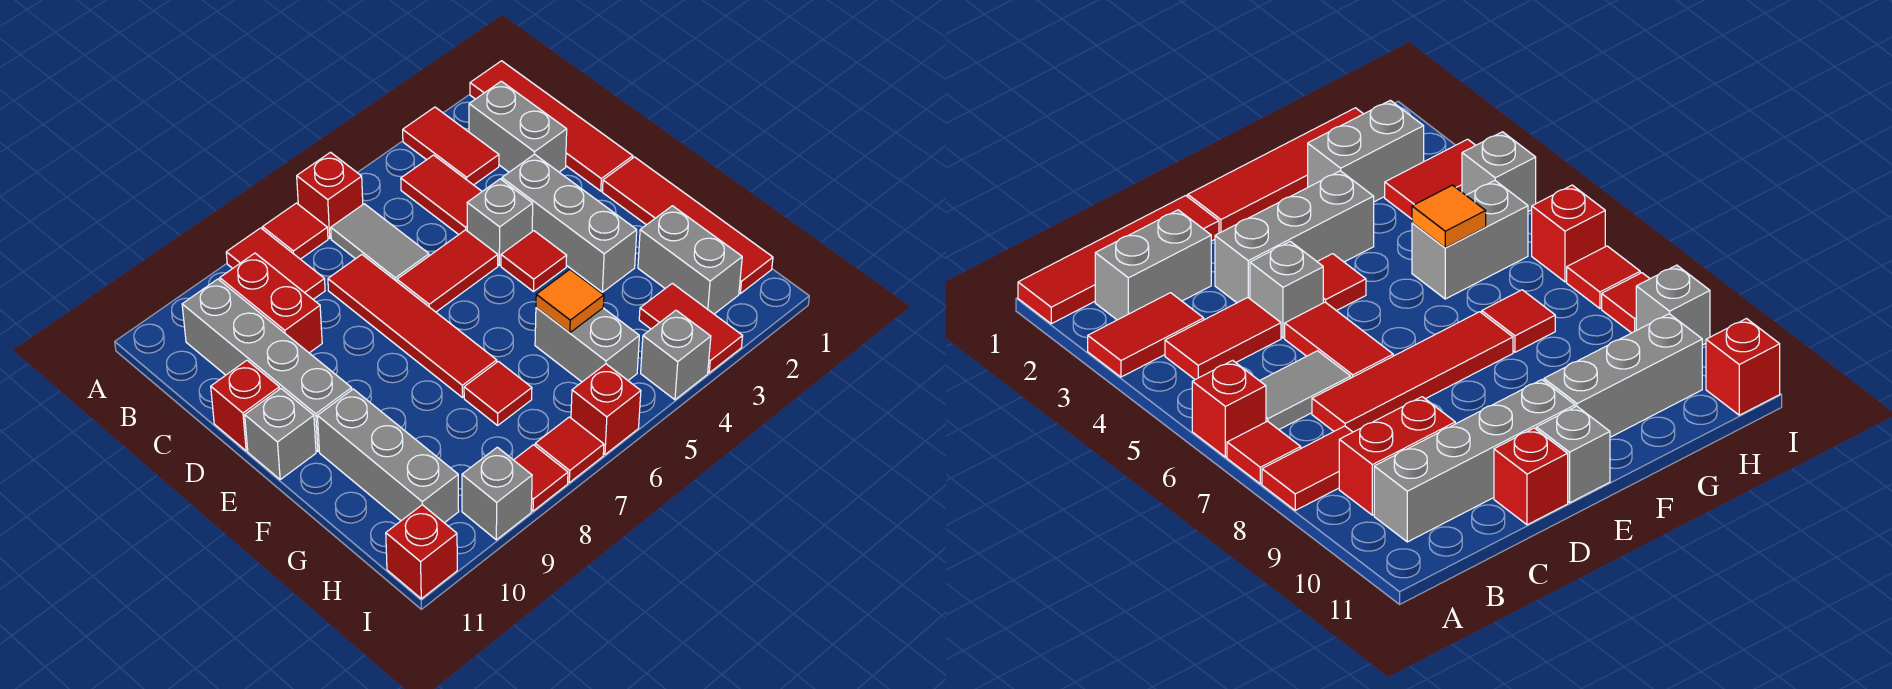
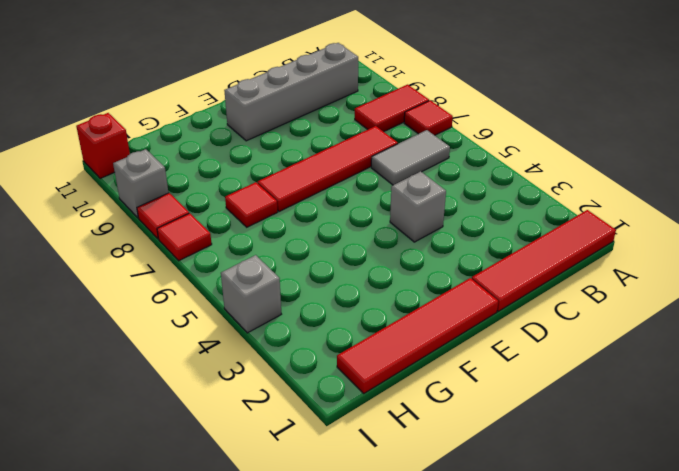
none -> red 1x2 tile [403,107,499,185]
none -> red 1x1 brick [297,152,363,238]
none -> grey 1x2 brick [469,81,567,172]
none -> red 1x2 tile [401,155,482,234]

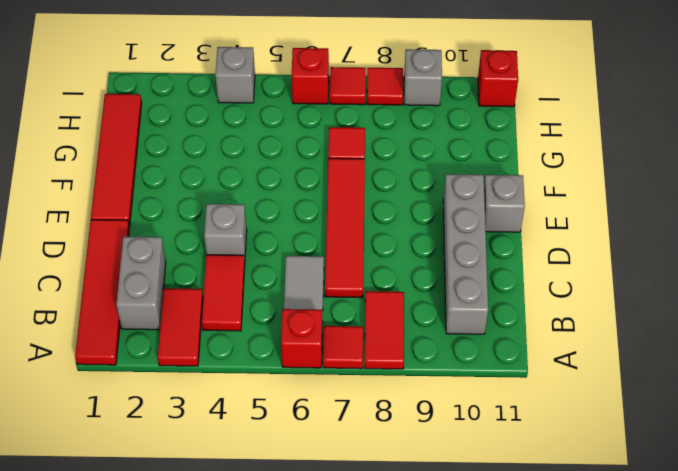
none -> red 1x2 brick [220,253,322,353]
none -> grey 1x3 brick [502,154,637,292]
none -> red 1x2 tile [397,230,498,312]
none -> red 1x1 brick [211,360,280,451]

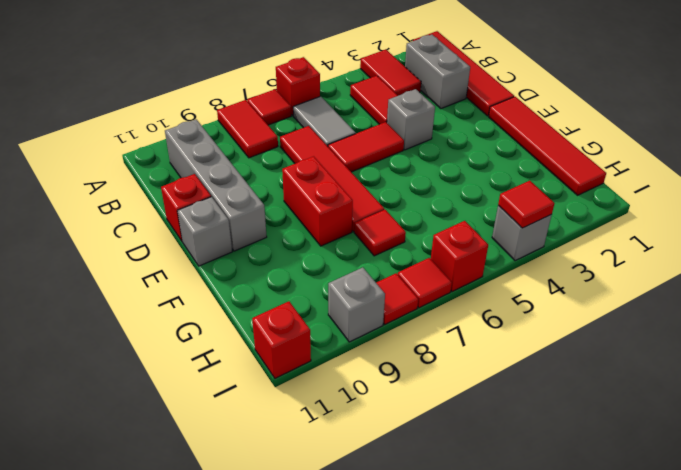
red 1x2 brick [282,156,353,246] -> red 1x2 brick moved to [220,253,322,353]
red 1x1 tile [498,181,555,228] -> red 1x1 tile moved to [501,231,567,292]
none -> grey 1x3 brick [502,154,637,292]
none -> grey 1x3 brick [317,389,459,523]
none -> grey 1x2 brick [638,206,742,314]
none -> grey 1x2 brick [535,308,639,382]

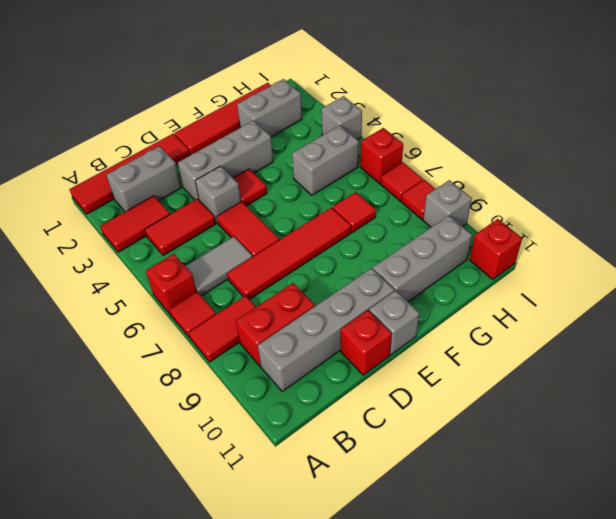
none -> red 1x2 tile [639,283,743,373]
none -> orange 1x1 tile [536,270,604,333]

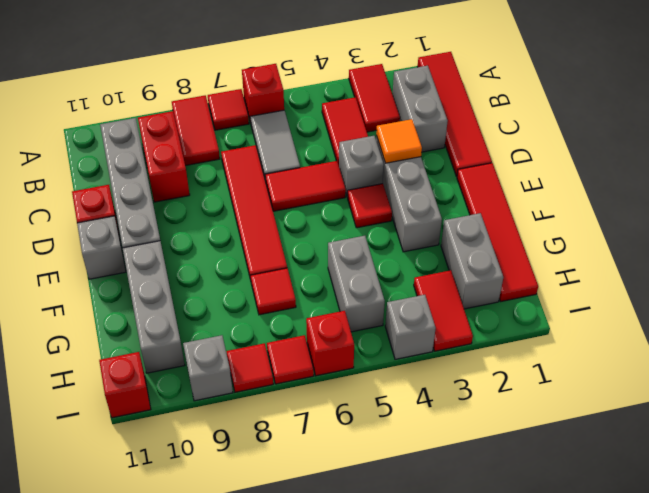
orange 1x1 tile [376,119,422,163] -> orange 1x1 tile moved to [536,270,604,333]

